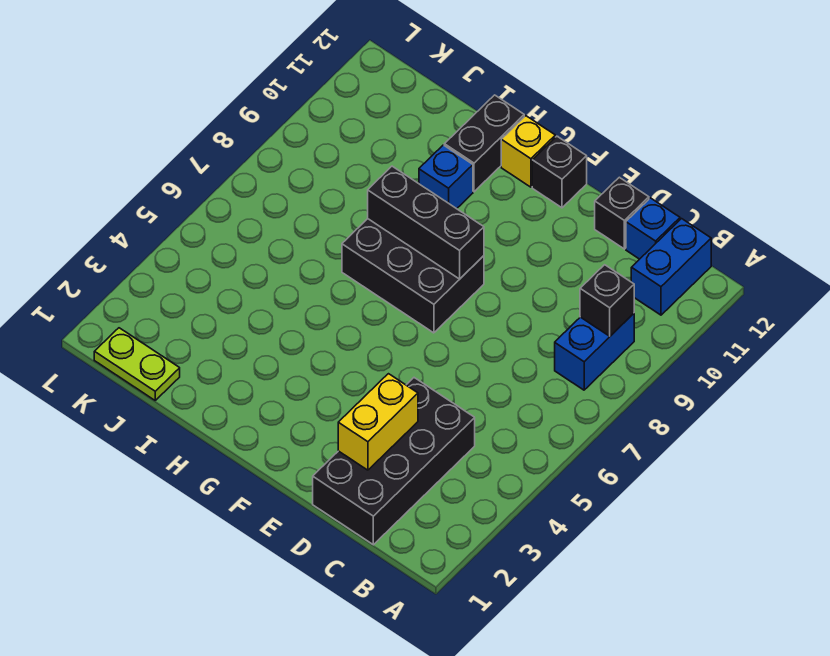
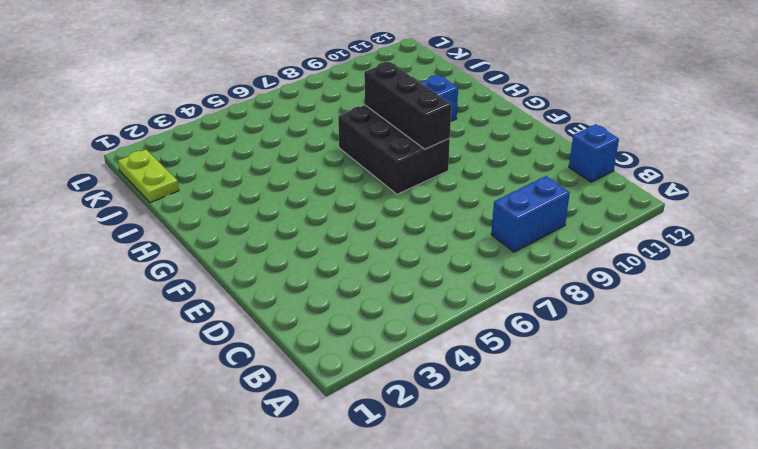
none -> blue 1x2 brick [631,219,711,315]
none -> black 2x4 brick [313,378,475,545]
none -> black 1x1 brick [595,177,649,249]

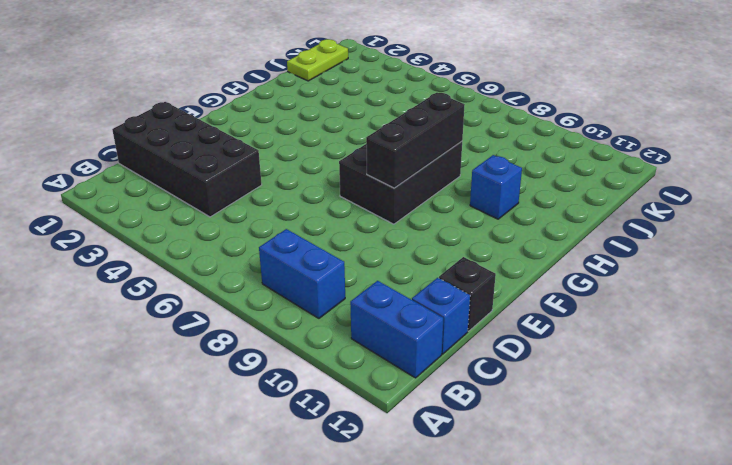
none -> black 1x1 brick [532,136,587,208]
none -> yellow 1x1 brick [501,116,555,187]
none -> black 1x2 brick [444,95,524,192]

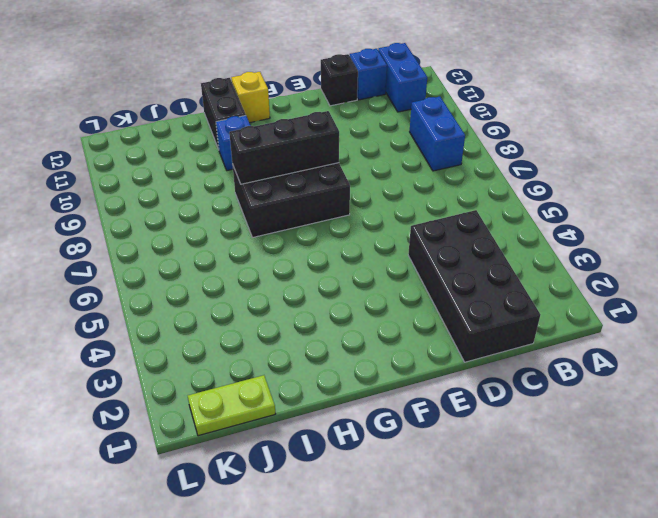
none -> black 1x1 brick [532,136,587,208]
none -> black 1x1 brick [580,265,634,336]
none -> yellow 1x2 brick [338,374,418,470]

